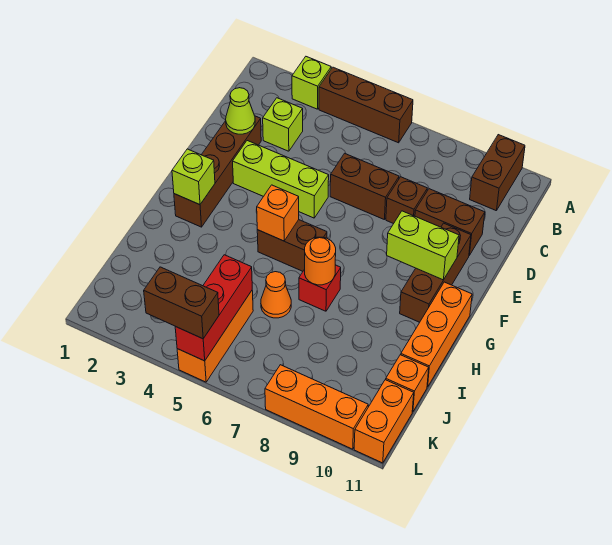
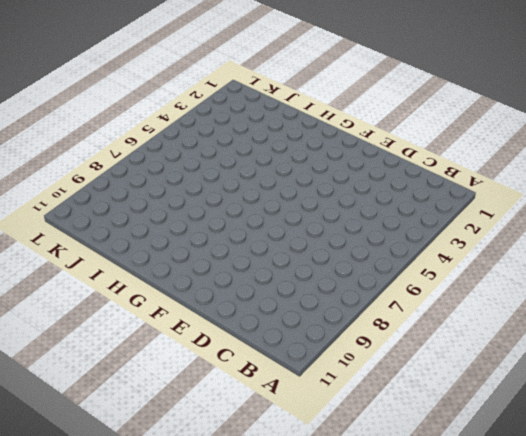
none -> lime 1x1 brick [292,57,331,109]
none -> brown 1x3 brick [319,67,413,143]
none -> brown 1x2 brick [470,135,525,211]

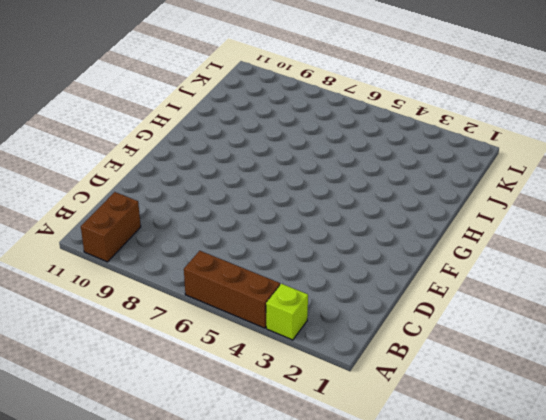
none -> lime 1x1 brick [263,98,303,151]
none -> brown 1x4 brick [174,116,261,227]
none -> brown 1x2 brick [330,153,399,220]

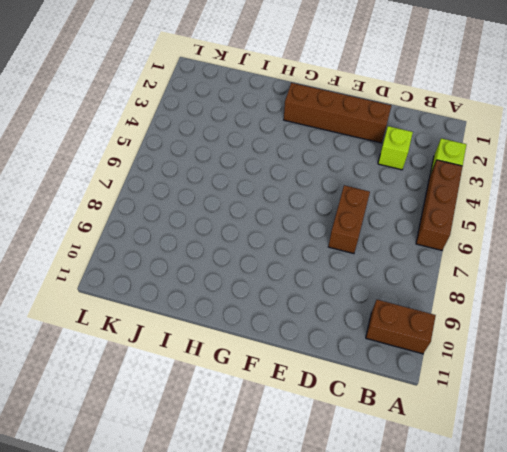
none -> brown 1x1 brick [386,177,427,224]
none -> brown 1x2 brick [415,189,485,255]
none -> lime 1x3 brick [233,141,329,218]

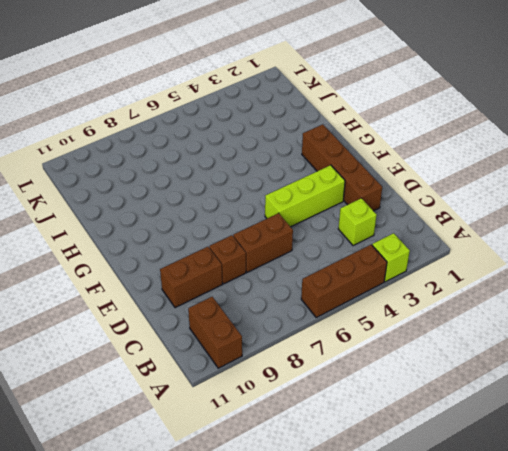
none -> brown 1x3 brick [400,223,471,322]
none -> brown 1x2 brick [257,220,327,271]
none -> orange 1x3 brick [401,282,472,387]

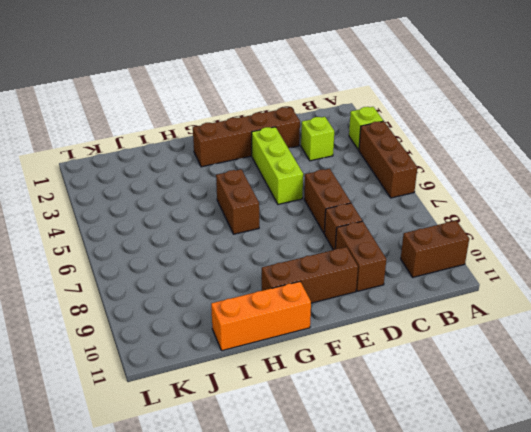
none -> red 1x1 brick [299,265,341,311]
none -> orange 1x1 cone [261,272,291,318]
none -> orange 1x3 brick [177,291,253,382]

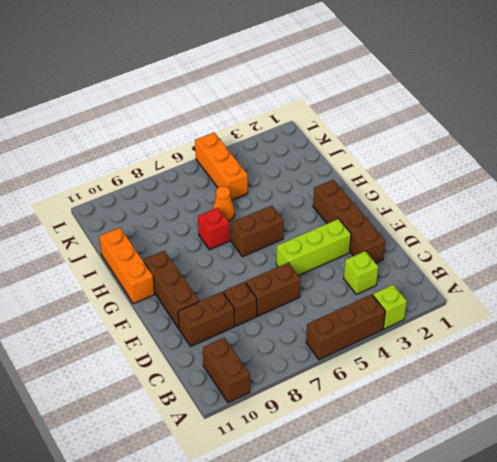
none -> orange 1x1 brick [386,355,429,412]
none -> orange 1x2 brick [354,380,414,463]
none -> orange 1x3 brick [265,365,368,449]

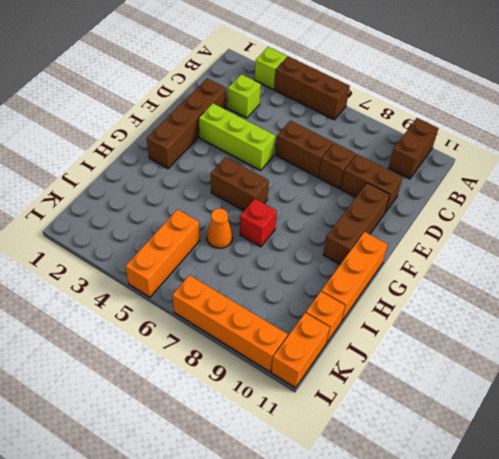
orange 1x4 brick [172,275,288,372] -> orange 1x3 brick [265,365,368,449]
none -> lime 1x1 cone [226,88,255,134]
none -> lime 1x2 brick [387,211,459,280]
none -> lime 1x1 brick [172,149,215,205]

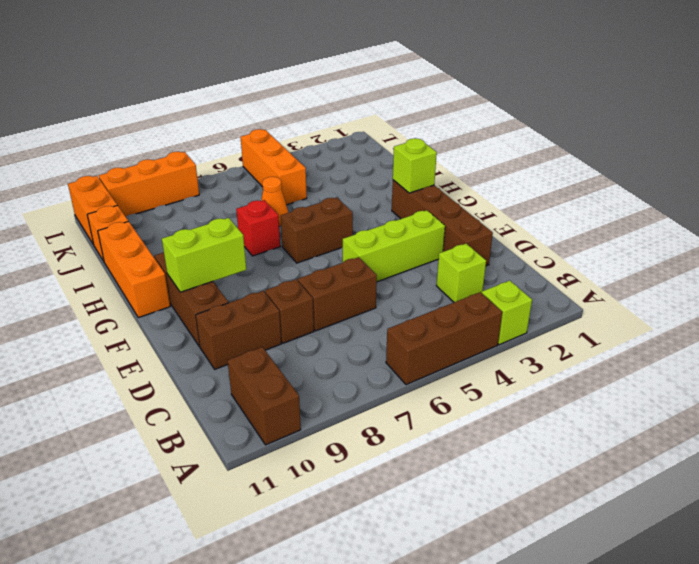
none -> lime 1x1 cone [226,88,255,134]
none -> orange 1x1 brick [256,185,299,241]
none -> orange 1x1 round brick [305,237,336,285]

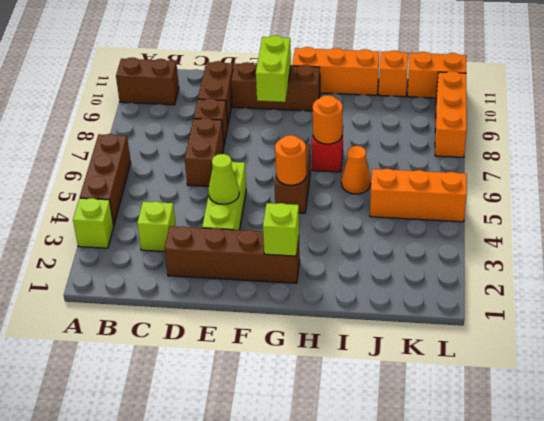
lime 1x1 cone [209,154,239,204] -> lime 1x1 cone moved to [226,88,255,134]
orange 1x1 round brick [275,135,306,185] -> orange 1x1 brick [256,185,299,241]
none -> red 1x3 brick [175,255,252,361]
none -> brown 1x2 brick [144,267,219,339]

